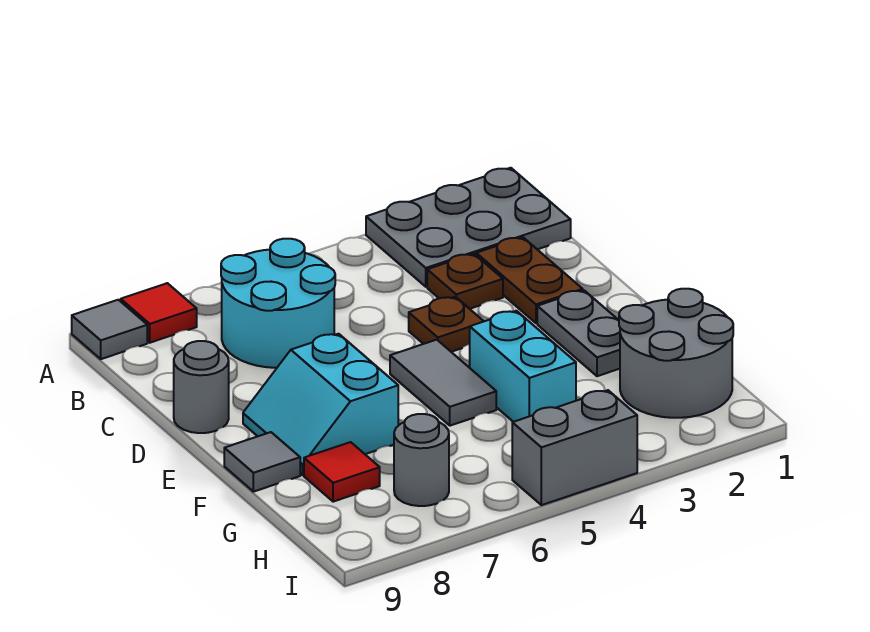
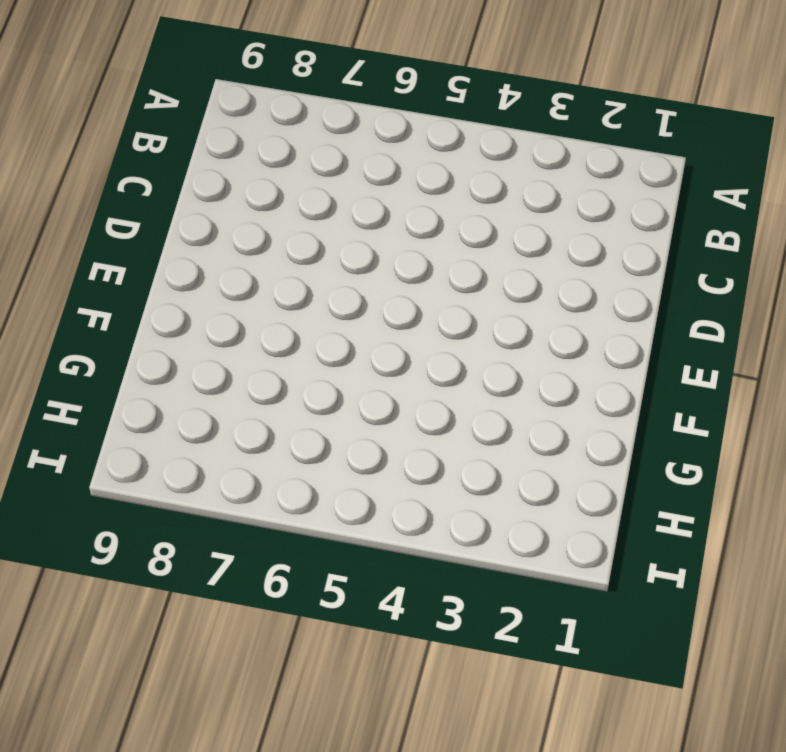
none -> grey 2x3 plate [366,168,571,287]
none -> red 1x1 tile [121,283,197,343]
none -> grey 1x1 tile [72,300,147,359]

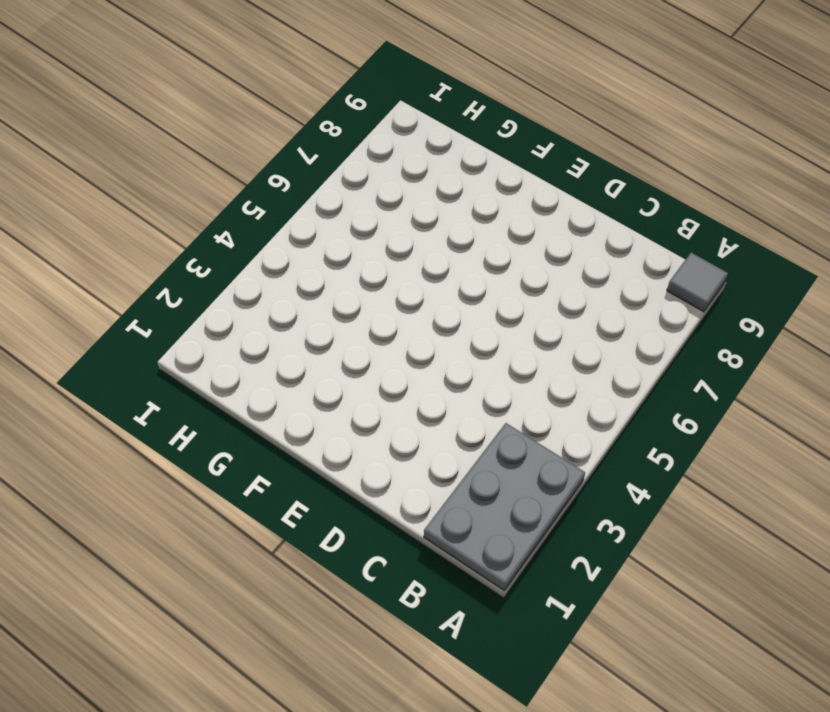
none -> red 1x1 tile [121,283,197,343]
none -> cyan 2x2 round brick [221,239,335,368]
none -> brown 1x2 plate [476,237,583,323]

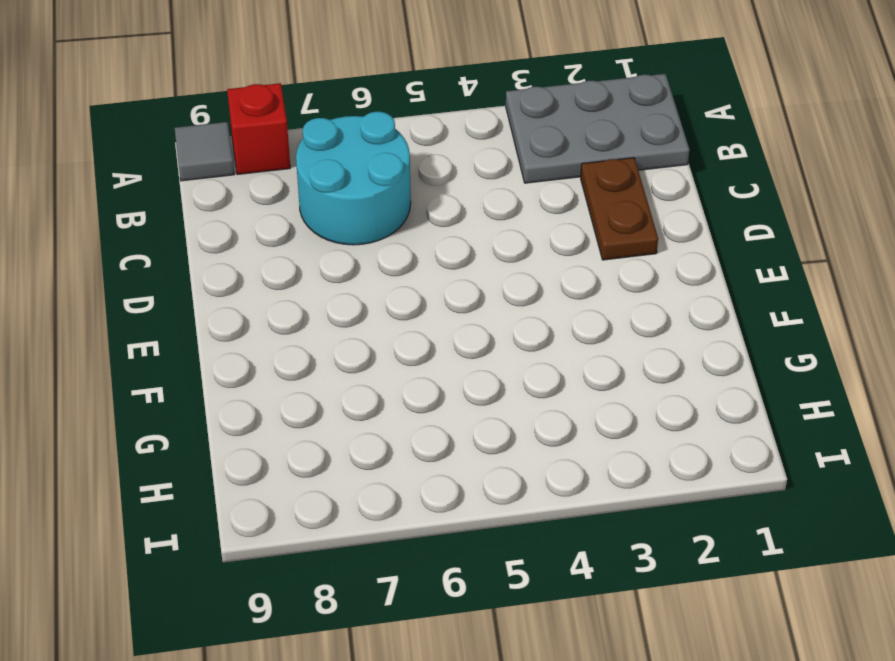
red 1x1 brick [227,83,290,175] -> red 1x1 tile [121,283,197,343]
none -> brown 1x1 plate [427,254,503,309]
none -> brown 1x1 plate [409,297,484,352]
none -> grey 1x1 round brick [174,341,229,433]

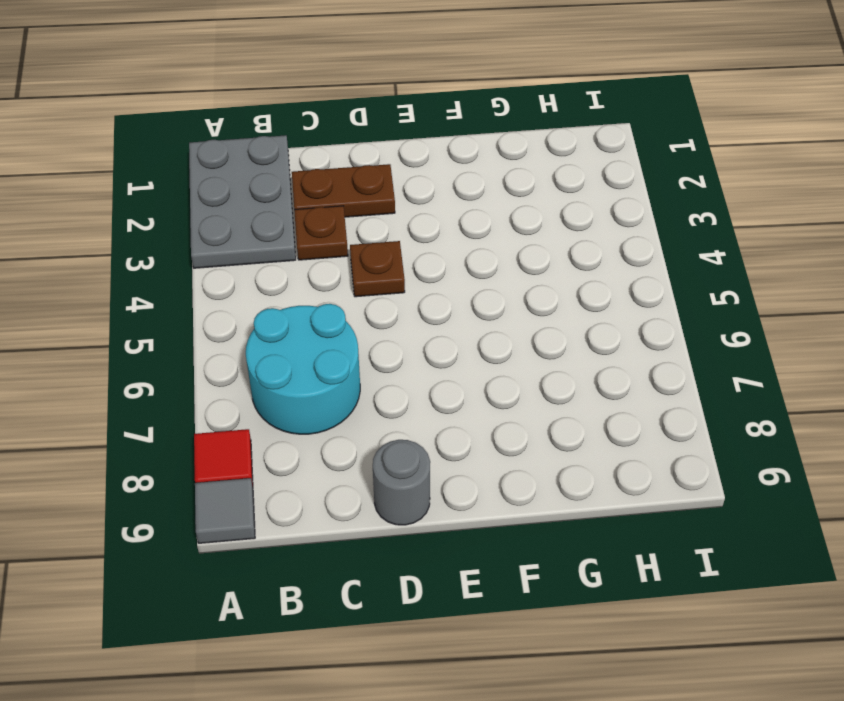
none -> grey 1x2 plate [537,290,620,376]
none -> grey 1x2 tile [390,340,496,426]
none -> cyan 2x2 slope [243,334,398,475]

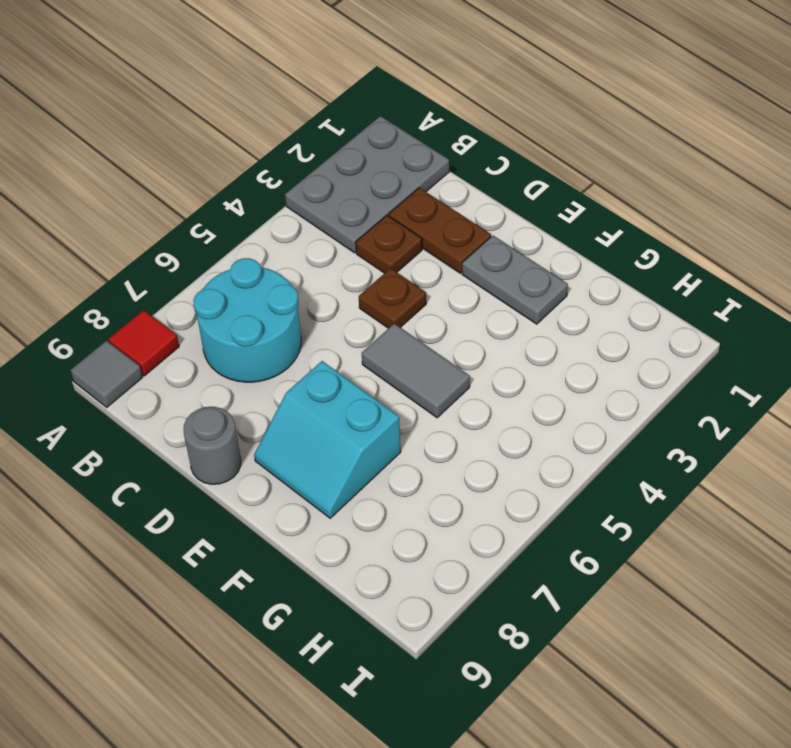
none -> cyan 1x2 brick [470,311,576,422]
none -> grey 1x1 tile [224,432,300,492]
none -> grey 2x2 round brick [619,289,733,418]

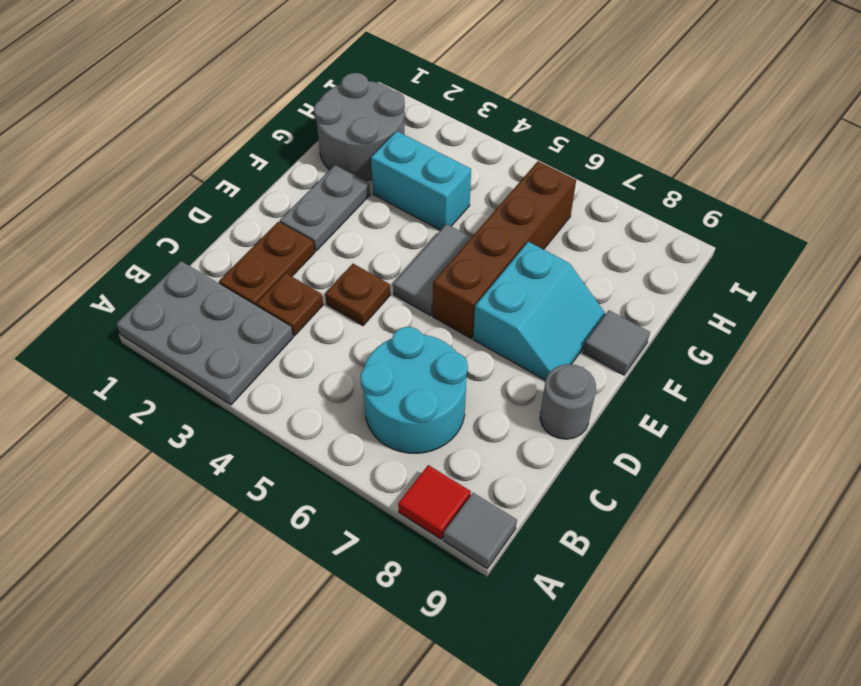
brown 1x4 brick [433,161,576,338] -> none
cyan 1x2 brick [371,131,471,230] -> cyan 1x2 brick turned to [470,311,576,422]
none -> red 1x1 tile [304,442,380,502]
none -> grey 1x1 round brick [394,414,449,506]
none -> grey 1x2 brick [512,390,637,505]

